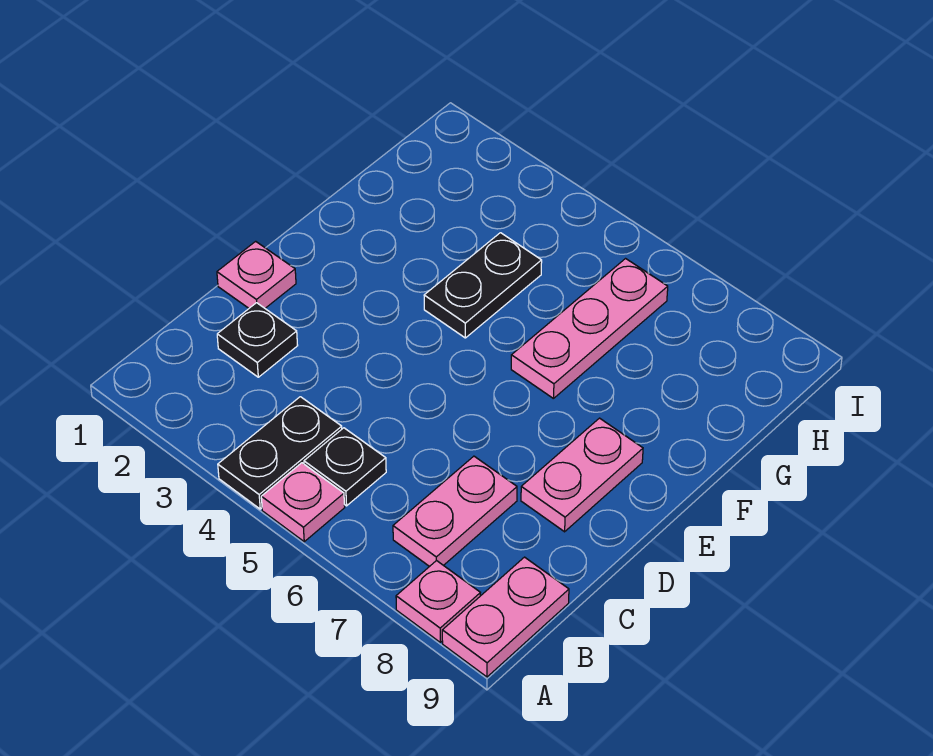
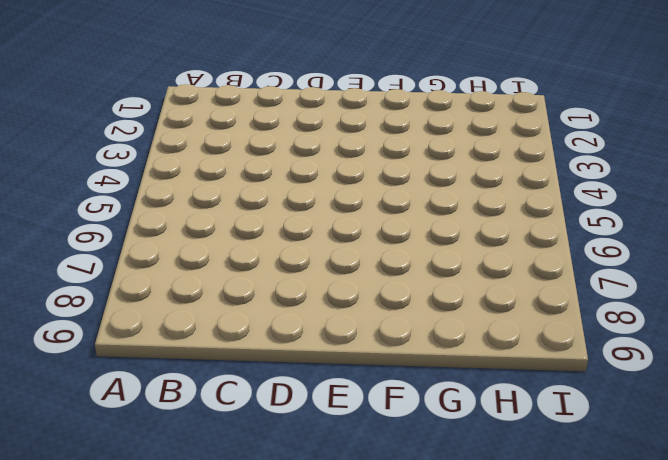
none -> black 1x2 plate [218,397,342,509]
none -> pink 1x1 plate [261,463,345,542]

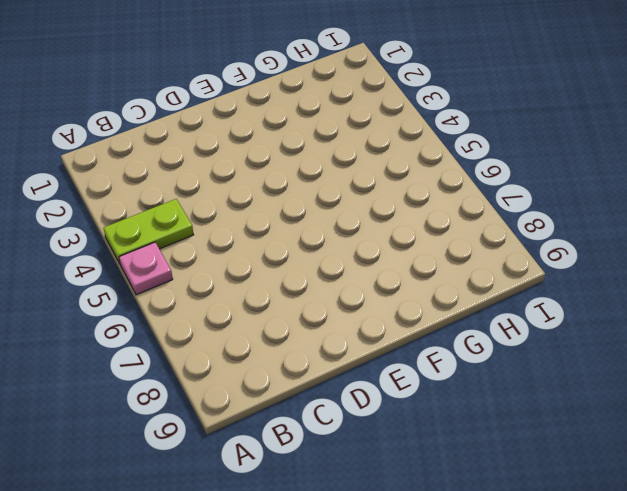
lime 1x2 plate [104,199,193,264] -> black 1x2 plate [218,397,342,509]
none -> pink 1x1 plate [396,560,480,642]
none -> pink 1x2 plate [442,557,569,677]

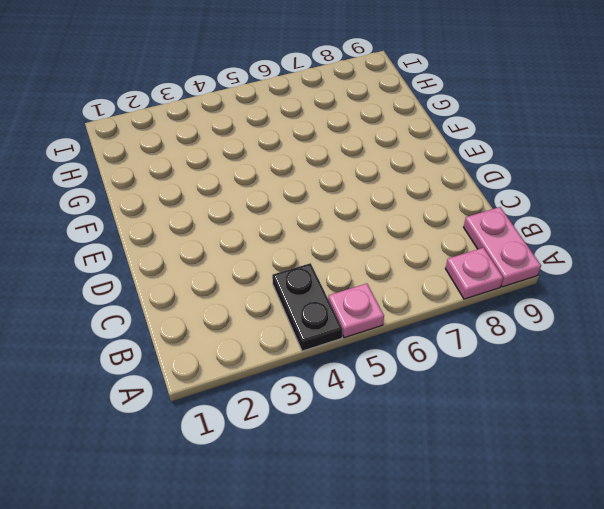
none -> black 1x1 plate [304,428,386,506]
none -> pink 1x2 plate [393,456,517,567]

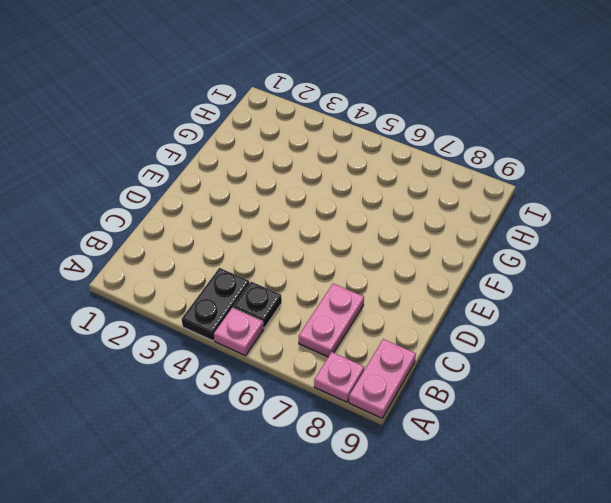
none -> black 1x1 plate [217,303,298,377]
none -> pink 1x1 plate [217,241,296,308]

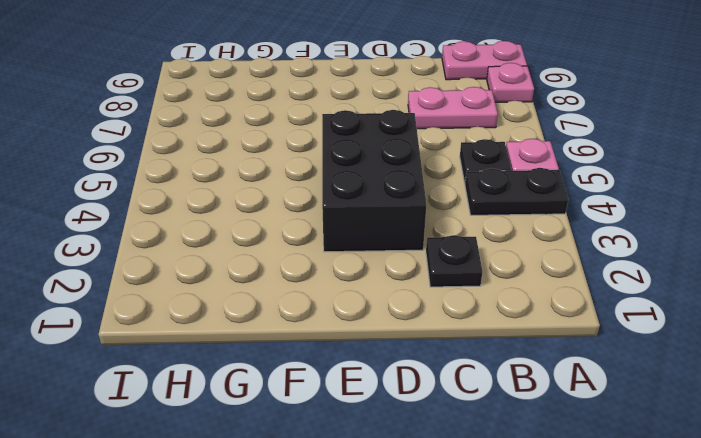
black 2x3 brick [322,110,426,252] -> none
none -> pink 1x1 plate [217,241,296,308]
none -> pink 1x2 plate [521,418,643,532]

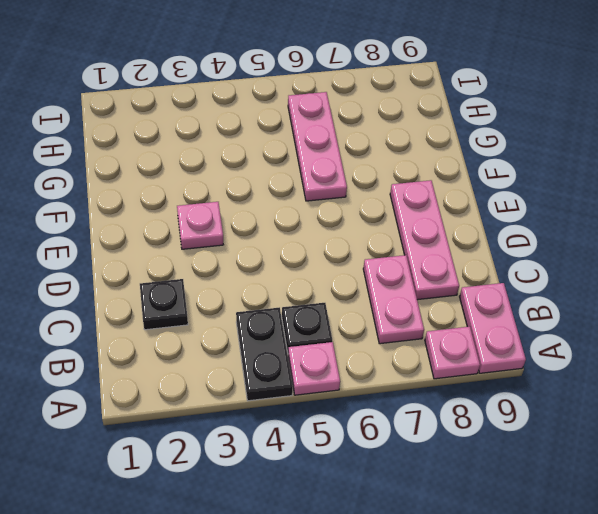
pink 1x3 plate [390,180,459,300] -> pink 1x2 plate [521,418,643,532]
pink 1x1 plate [177,202,223,249] -> pink 1x1 plate moved to [217,241,296,308]
none -> black 1x2 plate [424,233,542,338]

